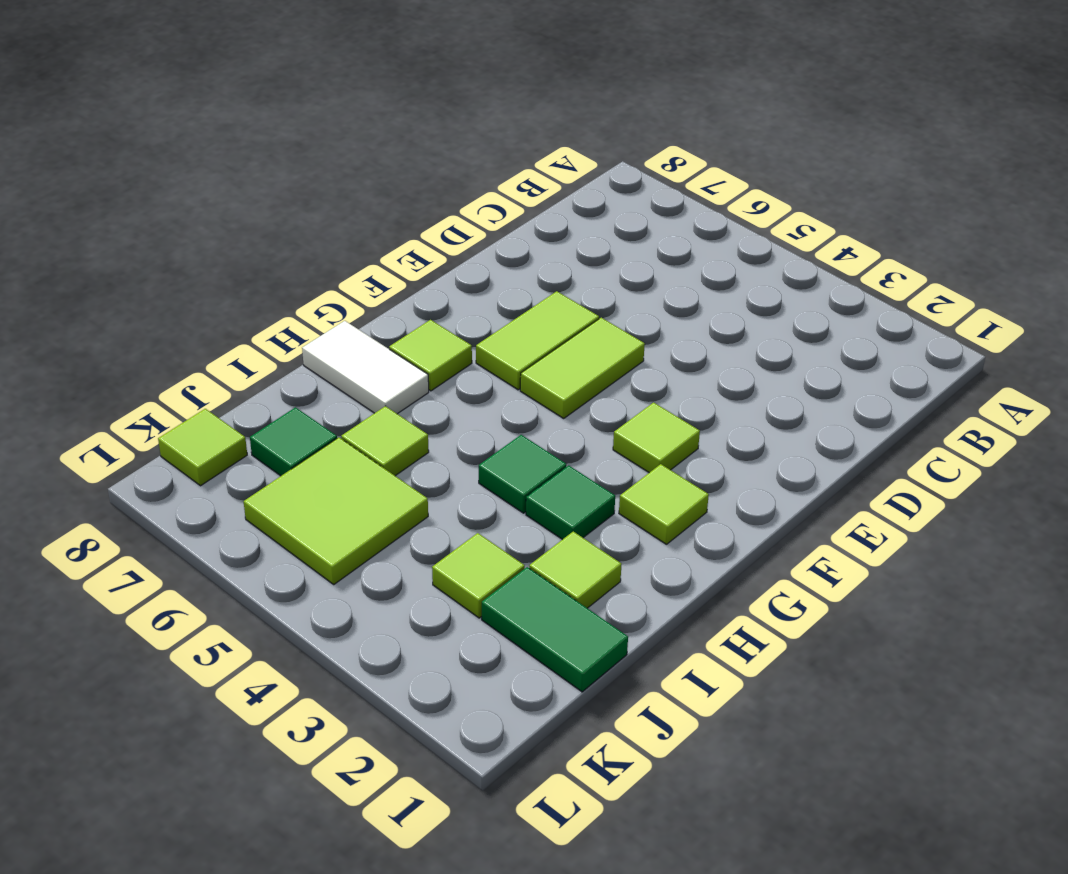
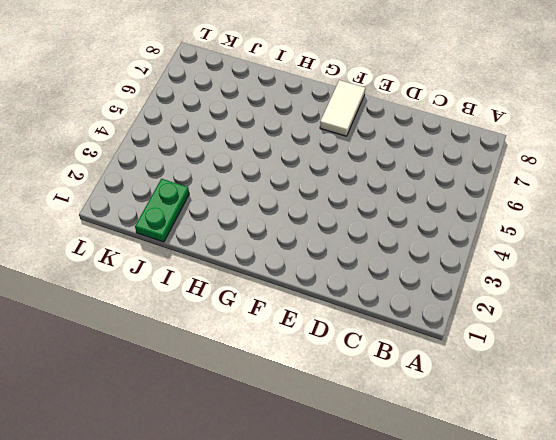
white 1x2 tile [320,80,365,136] -> white 1x2 tile moved to [302,321,429,414]
green 1x2 plate [135,179,189,242] -> green 1x2 tile [482,567,628,692]
none -> lime 1x2 tile [520,318,645,418]
none -> lime 1x2 tile [476,291,599,390]
none -> lime 1x1 tile [613,402,700,473]

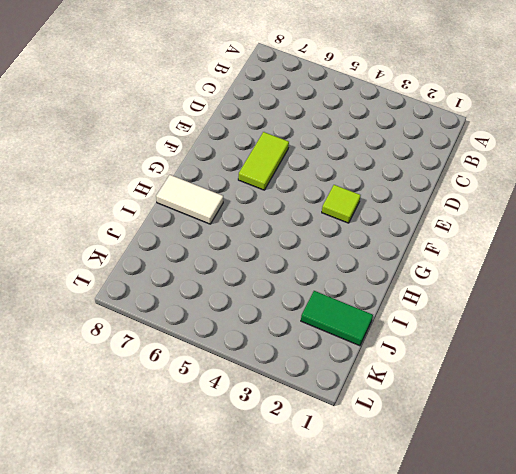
none -> lime 1x2 tile [520,318,645,418]
none -> lime 1x1 tile [619,464,709,544]
none -> lime 1x1 tile [389,320,472,391]

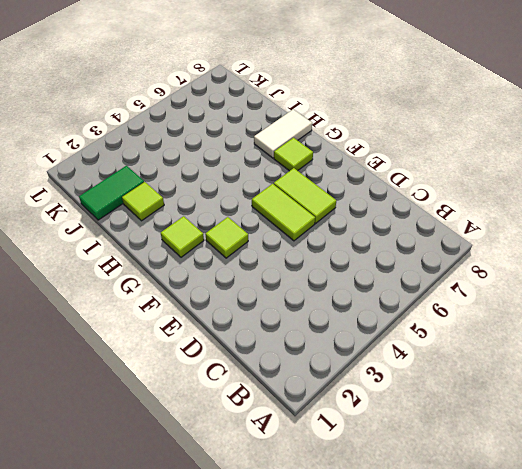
none -> green 1x1 tile [526,465,615,540]
none -> green 1x1 tile [479,435,566,513]
none -> lime 1x1 tile [341,406,429,476]

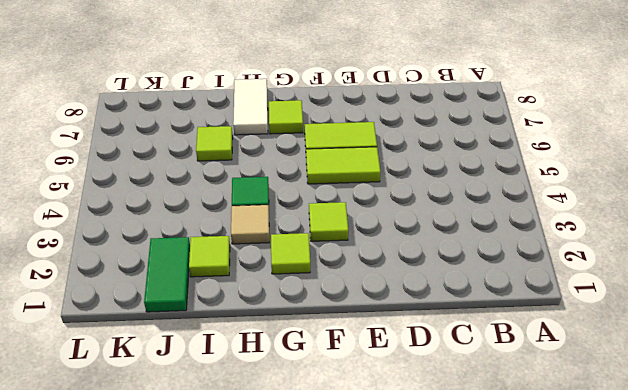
tan 1x1 tile [231,205,269,244] -> green 1x1 tile [526,465,615,540]
none -> lime 1x1 tile [432,533,525,618]
none -> lime 2x2 tile [244,437,428,584]
none -> green 1x1 tile [250,407,337,476]

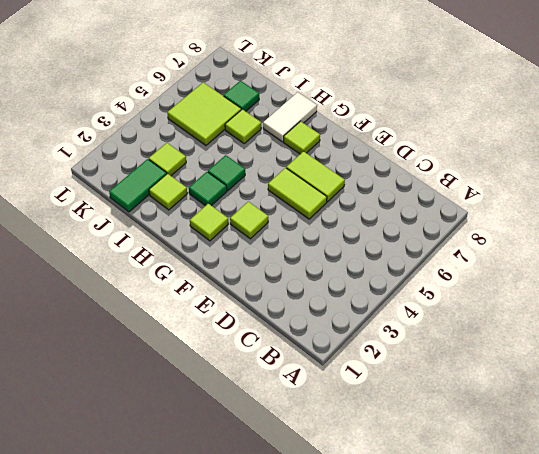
none -> lime 1x1 tile [158,409,247,486]

